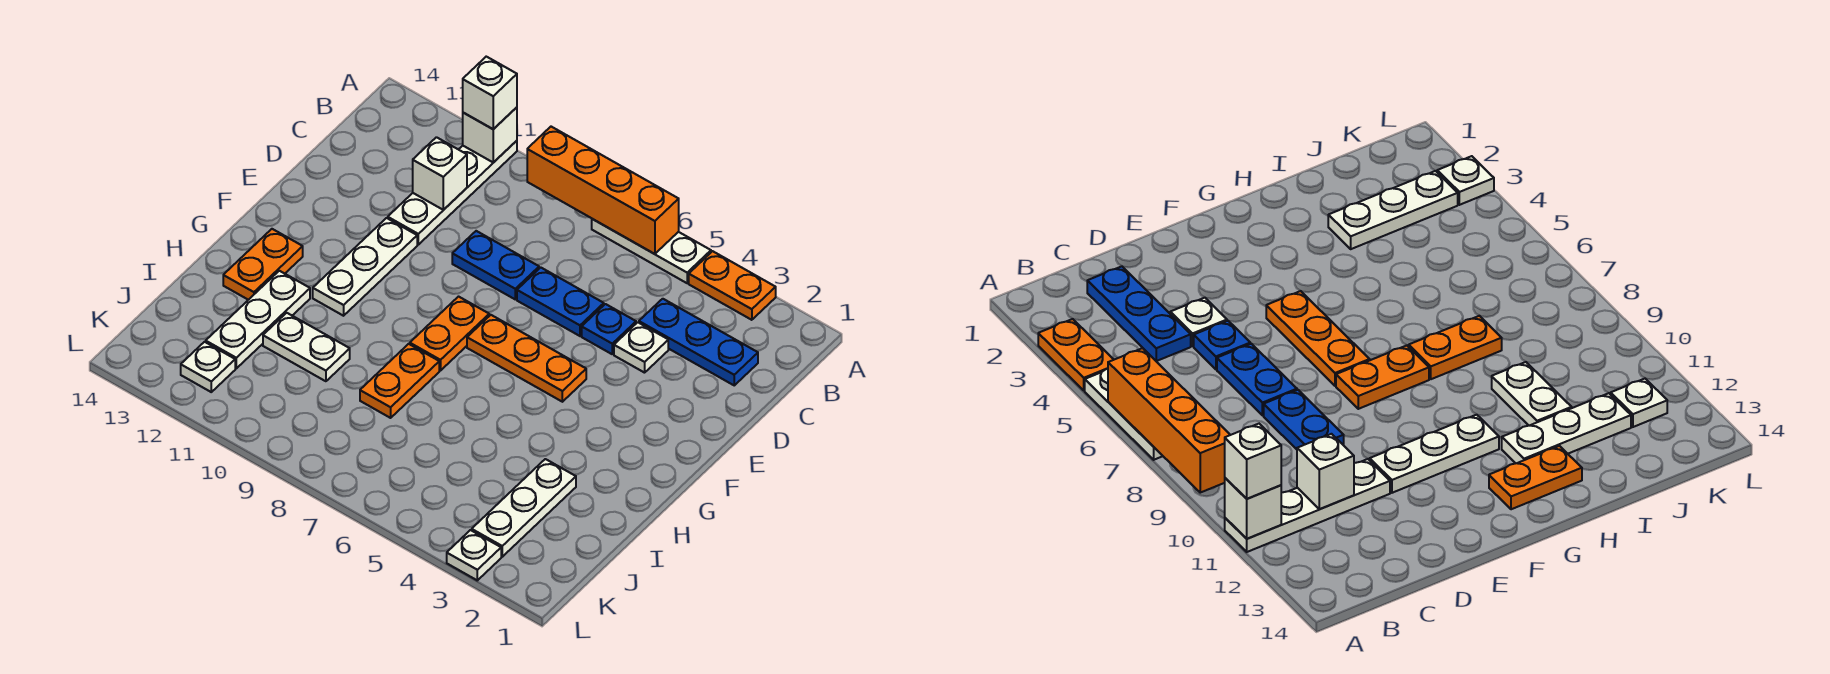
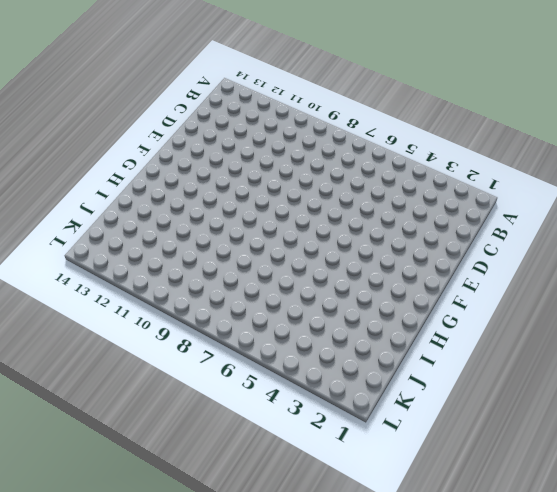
none -> orange 1x2 plate [689,251,776,320]
none -> white 1x3 plate [592,219,711,283]
none -> white 1x4 plate [388,141,517,245]

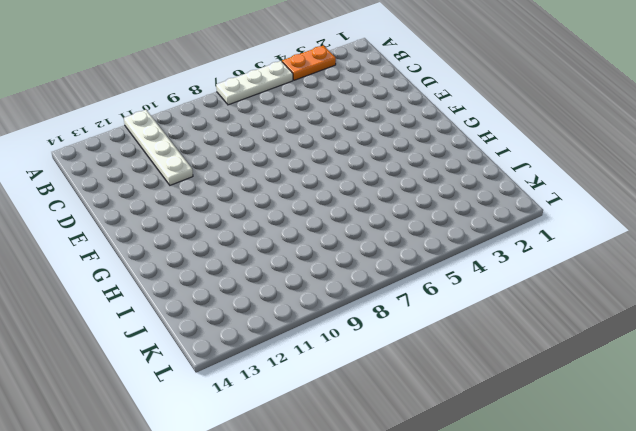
none -> blue 1x3 plate [639,299,758,385]
none -> white 1x1 plate [614,322,668,373]
none -> blue 1x1 plate [582,304,636,354]

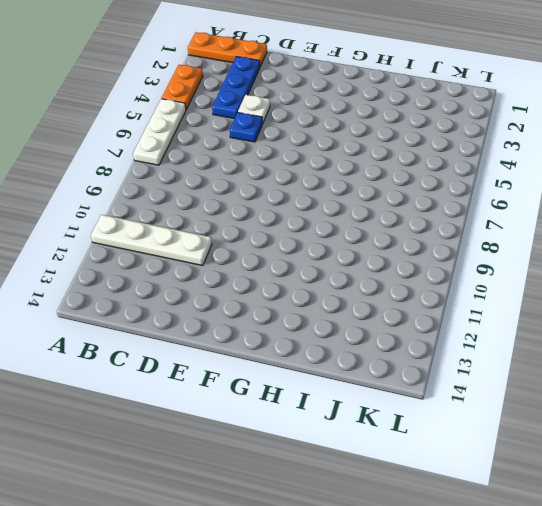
orange 1x3 plate [188,32,267,67] -> orange 1x3 plate turned to [467,315,586,402]
none -> blue 1x2 plate [517,267,604,336]
none -> blue 1x2 plate [452,231,539,299]
none -> white 1x3 plate [313,218,417,316]

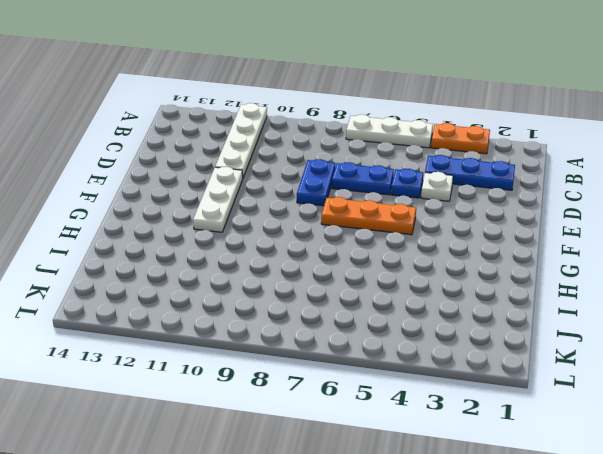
blue 1x2 plate [297,159,335,206] -> blue 1x2 plate turned to [452,231,539,299]
none -> orange 1x2 plate [410,297,489,371]
none -> orange 1x2 plate [223,229,303,300]
none -> orange 1x2 plate [360,344,439,418]

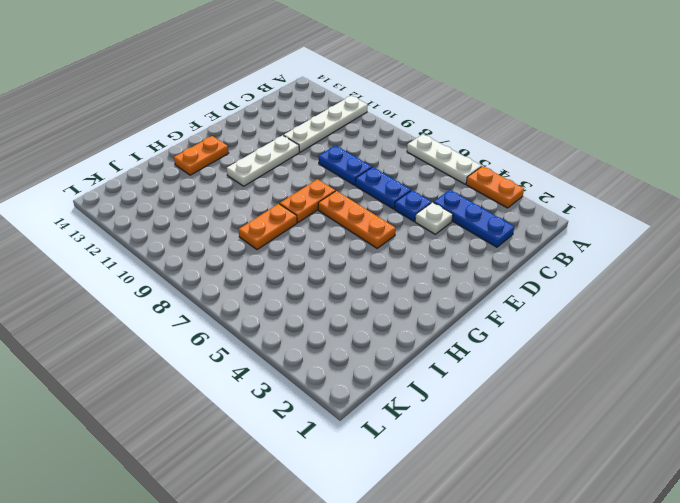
none -> white 1x3 plate [206,271,310,368]
none -> white 1x3 plate [472,459,576,557]
none -> white 1x2 plate [263,313,350,381]

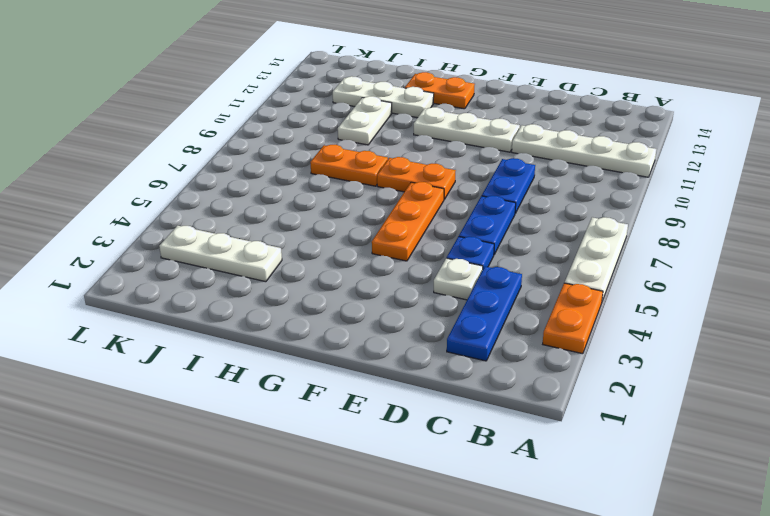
none -> white 1x1 plate [181,342,235,392]
none -> white 1x1 plate [447,530,501,580]
none -> orange 1x4 brick [527,127,679,254]

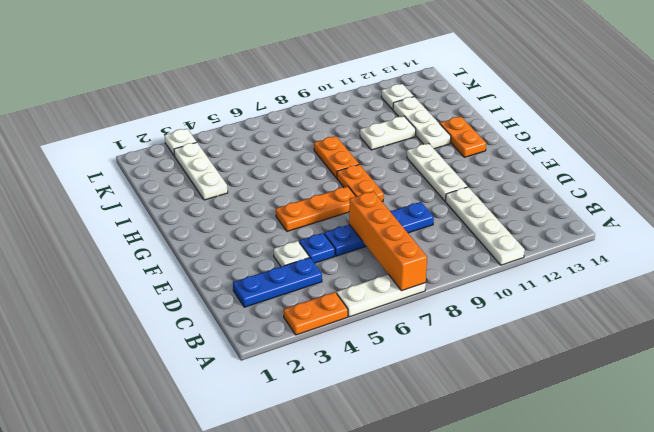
orange 1x4 brick [349,191,427,291] -> orange 1x4 brick turned to [527,127,679,254]
none -> white 1x1 brick [463,107,517,162]
none -> white 1x1 brick [413,137,467,210]
none -> white 1x1 brick [463,57,517,129]

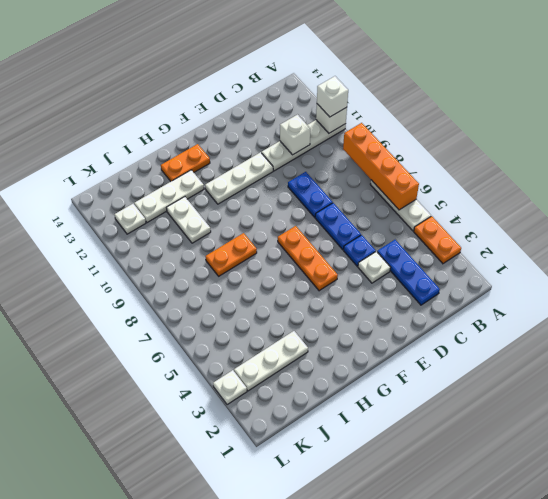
none -> orange 1x2 plate [410,297,489,371]

